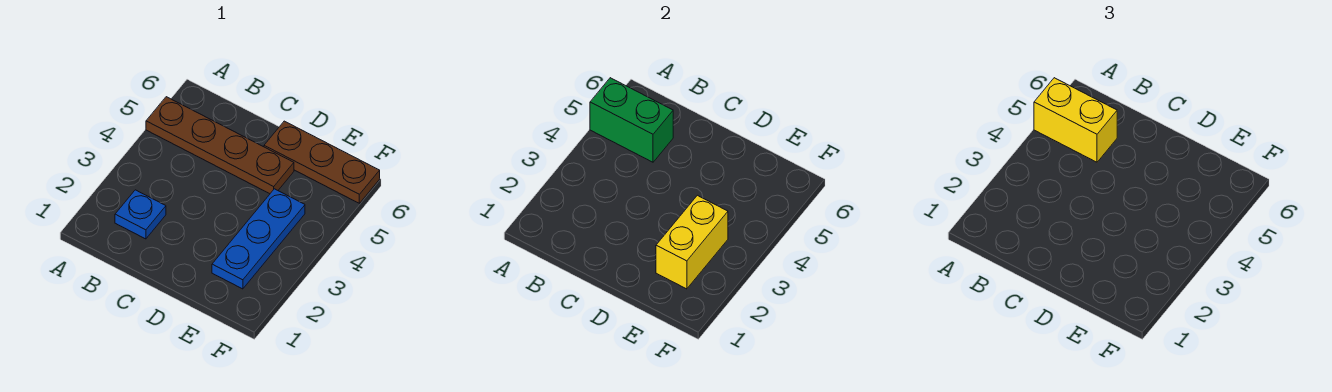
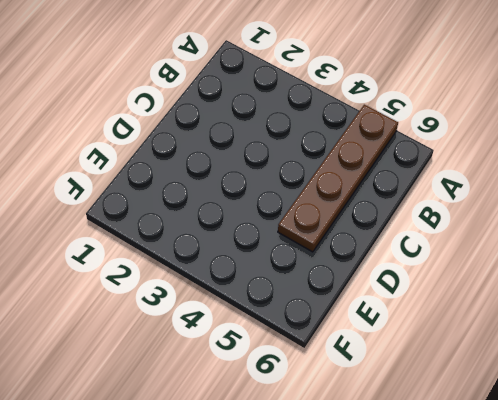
none -> blue 1x1 plate [115,190,166,239]
none -> brown 1x3 plate [264,121,380,203]

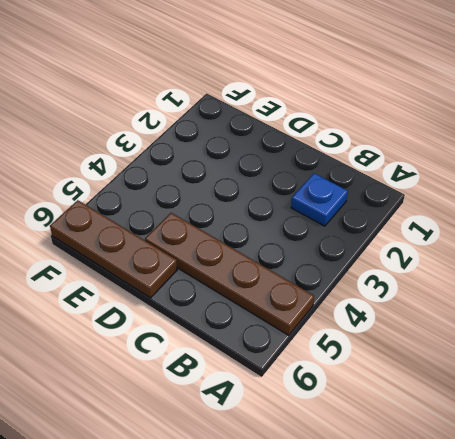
none -> blue 1x3 plate [212,189,305,289]
none -> green 1x2 brick [590,78,673,162]

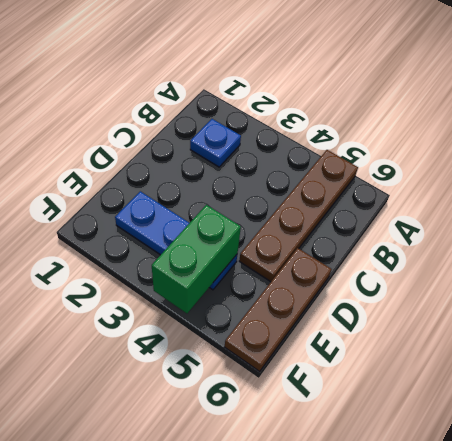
green 1x2 brick [152,205,241,313] -> green 1x2 brick moved to [590,78,673,162]
none -> yellow 1x2 brick [656,195,728,289]
none -> yellow 1x2 brick [1034,78,1117,162]

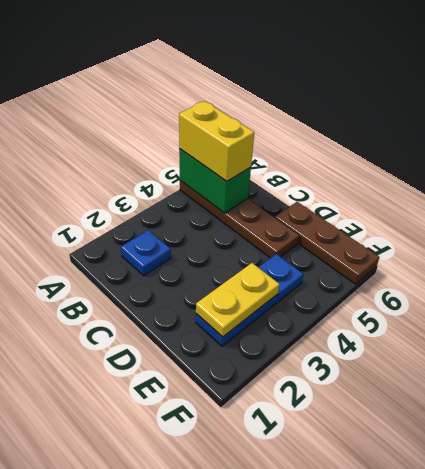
yellow 1x2 plate [196,263,280,337] -> yellow 1x2 brick [656,195,728,289]

